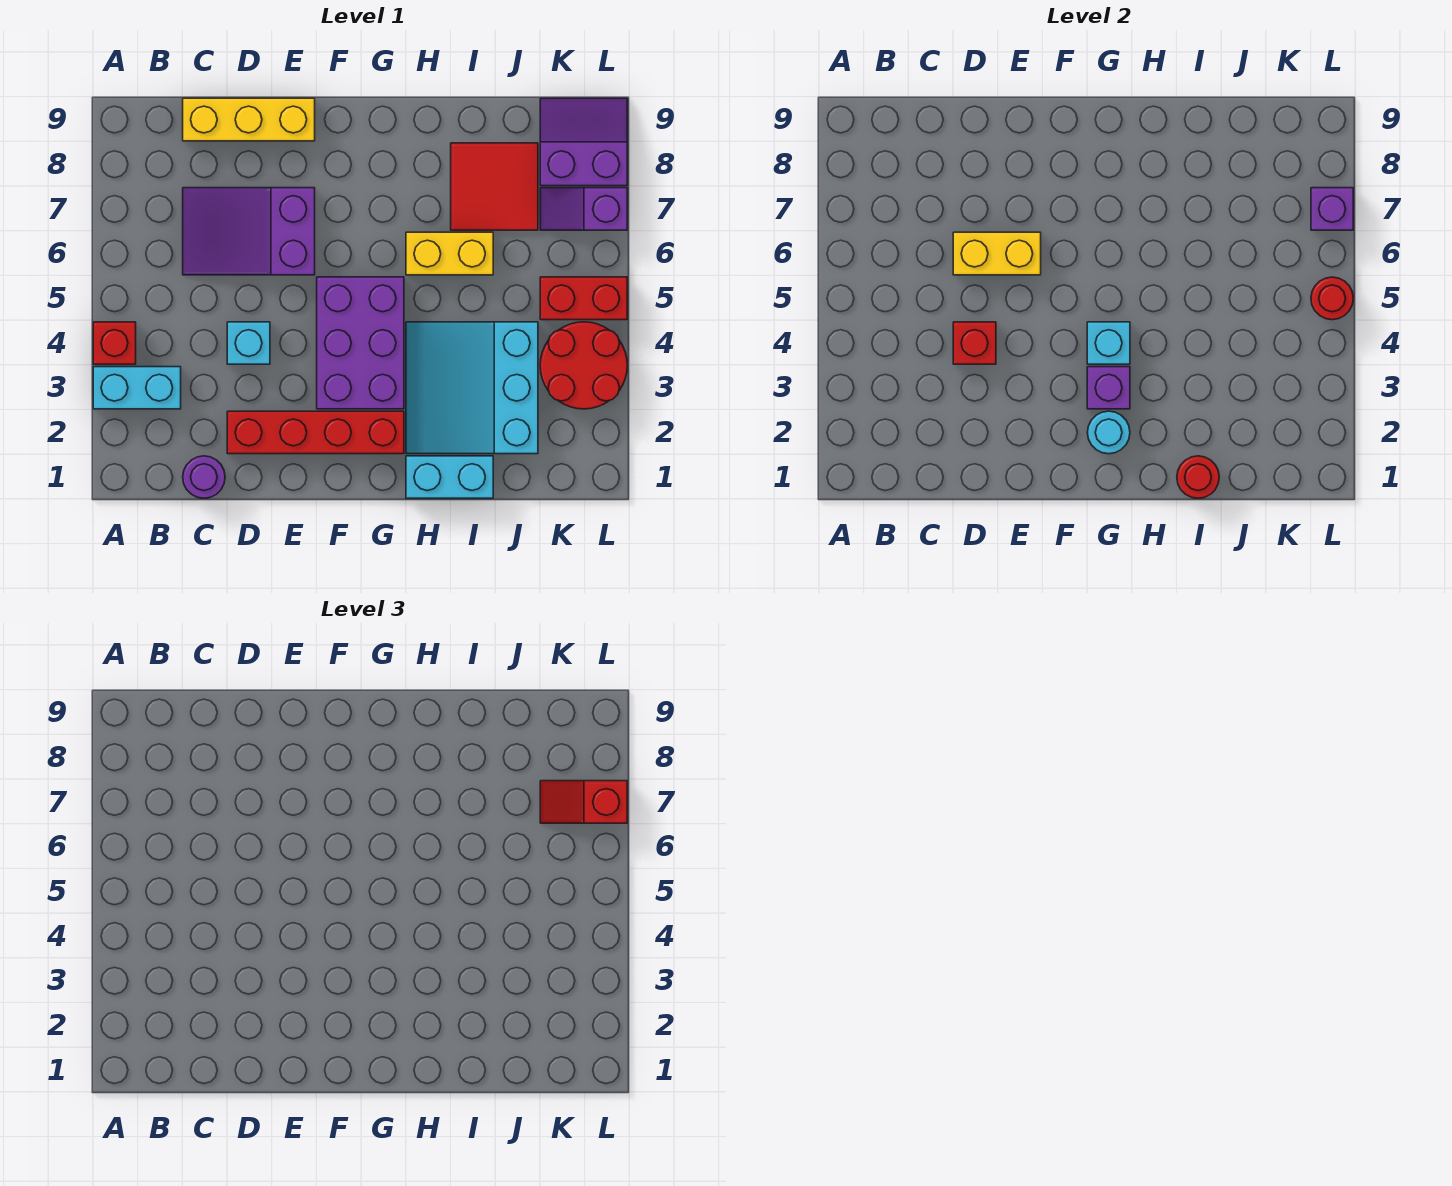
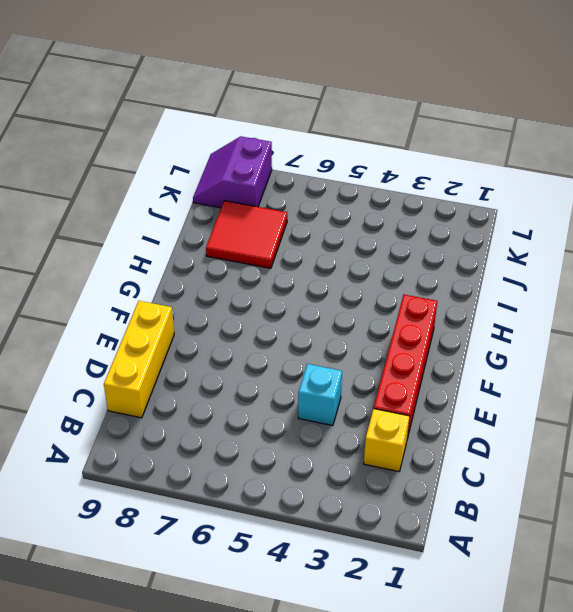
yellow 1x1 brick [364,409,410,472] -> none
none -> cyan 1x2 brick [93,367,181,409]
none -> red 1x1 brick [93,322,136,364]
none -> purple 1x1 round brick [183,456,225,498]

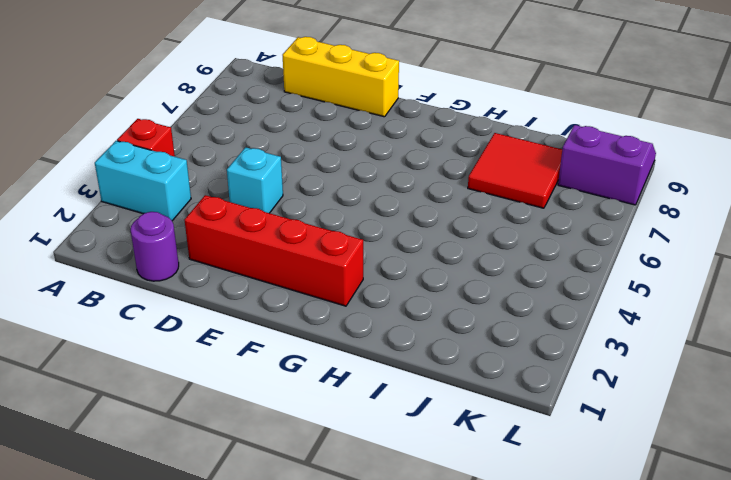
none -> purple 2x3 slope [183,188,315,275]
none -> purple 2x3 brick [317,277,404,409]
none -> cyan 1x2 brick [406,456,493,498]

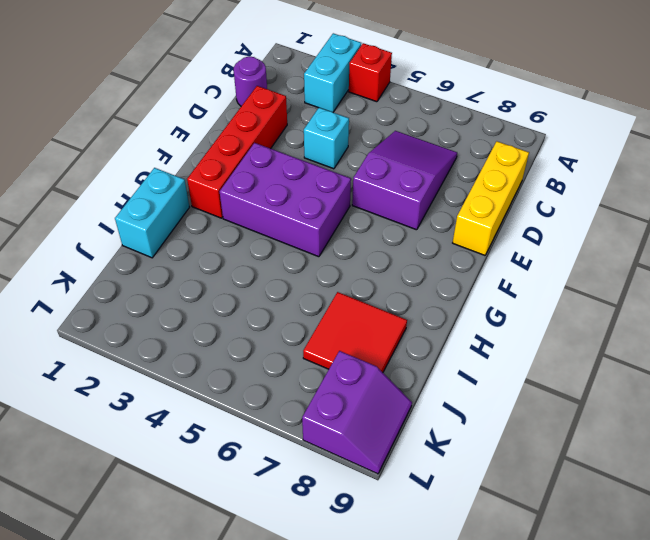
none -> cyan 3x3 slope [406,322,538,454]
none -> yellow 1x2 brick [406,232,493,275]
none -> red 2x2 round brick [540,322,627,409]

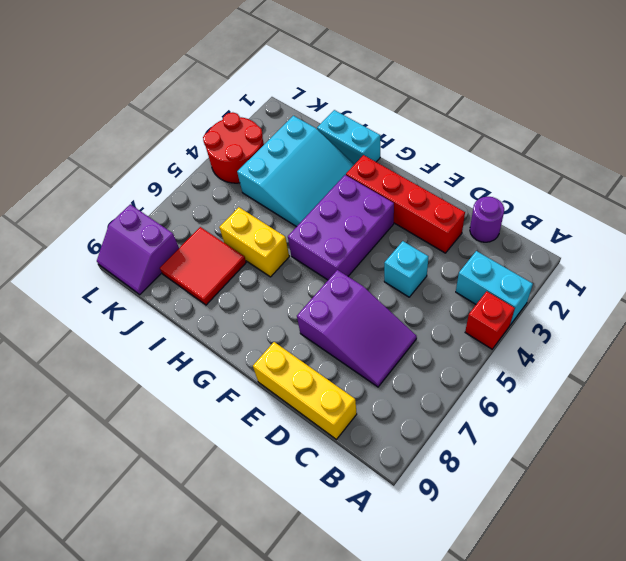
none -> red 1x2 brick [540,277,627,320]
none -> purple 1x2 slope [540,188,627,230]
none -> red 1x1 brick [953,322,996,364]

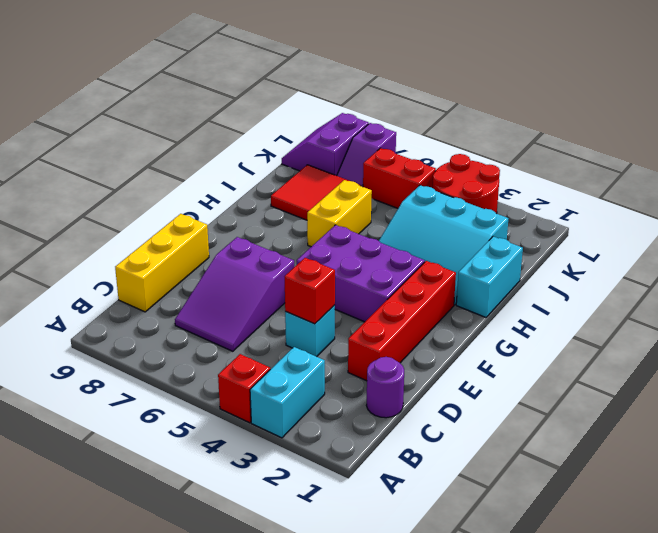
red 1x2 brick [363,148,436,209] -> red 1x2 brick turned to [540,277,627,320]
none -> yellow 1x2 brick [953,232,1041,275]
none -> cyan 1x1 round brick [1087,411,1130,454]
none -> purple 1x1 brick [1087,367,1130,409]

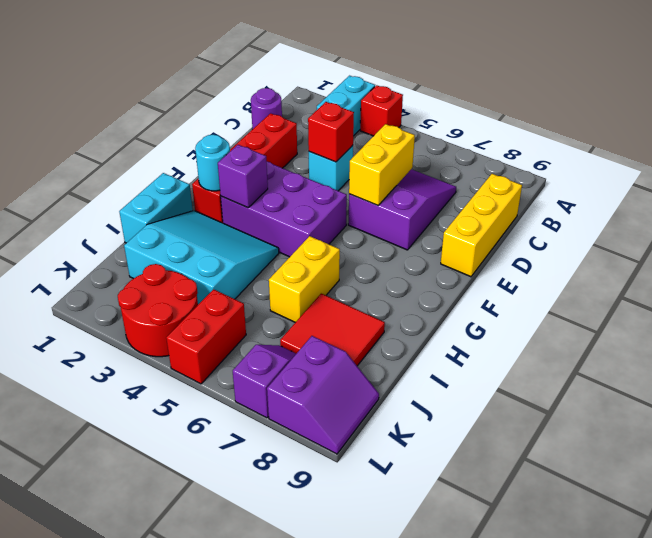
none -> cyan 1x1 brick [1087,322,1130,364]
none -> red 1x1 round brick [1177,456,1219,498]
none -> red 1x1 round brick [1311,277,1353,320]

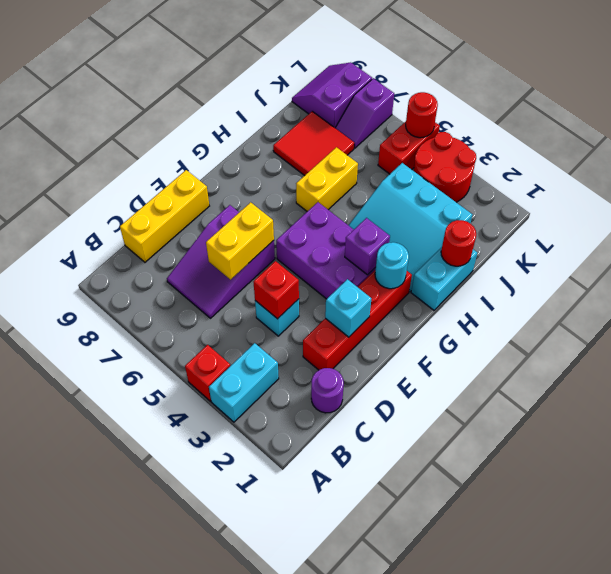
cyan 1x1 brick [325,279,371,337] -> cyan 1x1 brick moved to [1087,322,1130,364]
none -> purple 1x1 brick [1311,188,1353,230]
none -> red 1x2 slope [540,781,627,823]

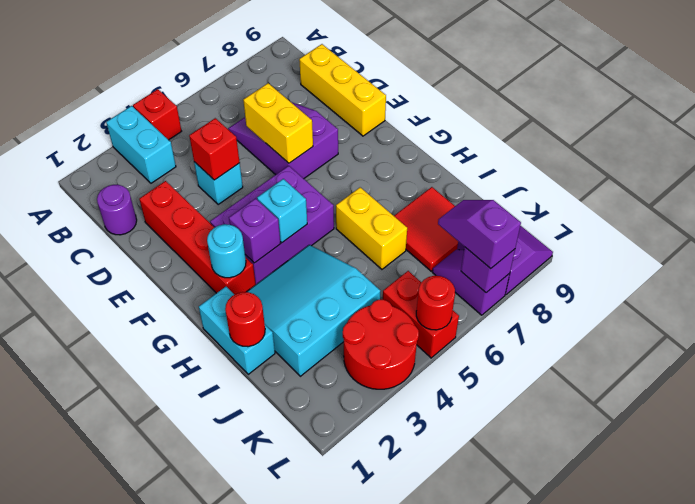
purple 1x2 slope [438,200,521,269] -> red 1x2 slope [540,781,627,823]

